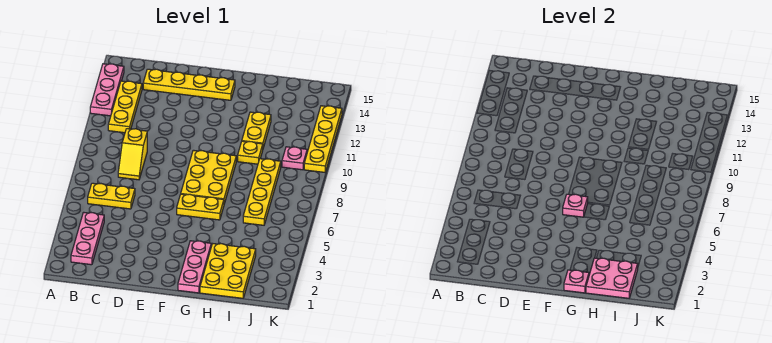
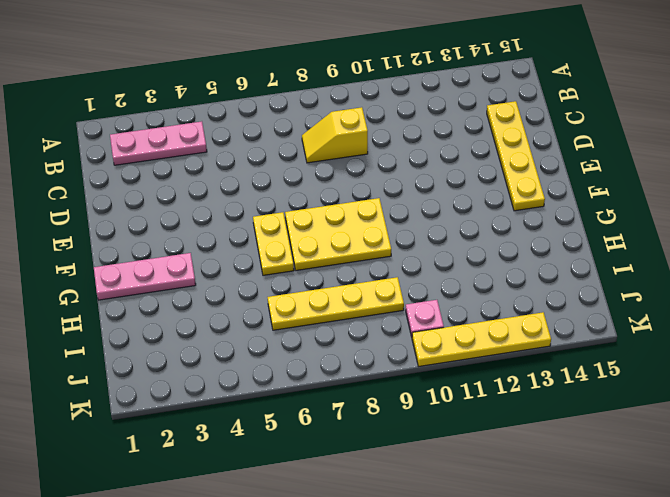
none -> pink 1x3 plate [90,64,124,116]
none -> yellow 1x2 plate [88,183,135,209]
none -> yellow 1x3 plate [108,81,142,133]

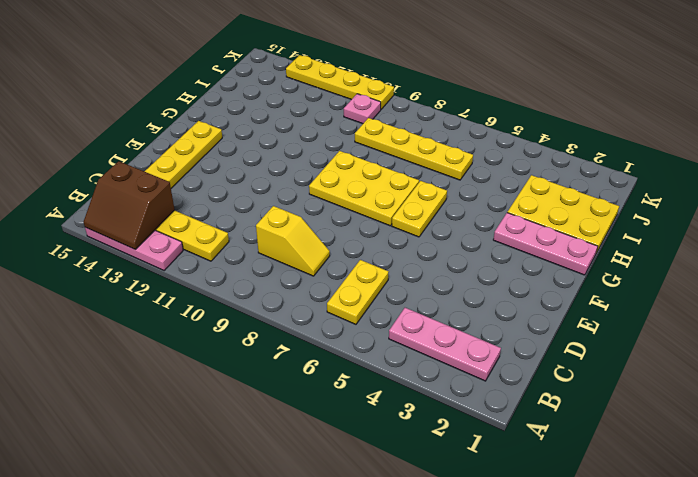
brown 2x2 slope [83,161,175,249] -> none
none -> yellow 1x1 plate [238,141,263,164]
none -> yellow 1x2 plate [242,112,271,148]
none -> pink 1x1 plate [563,194,588,217]

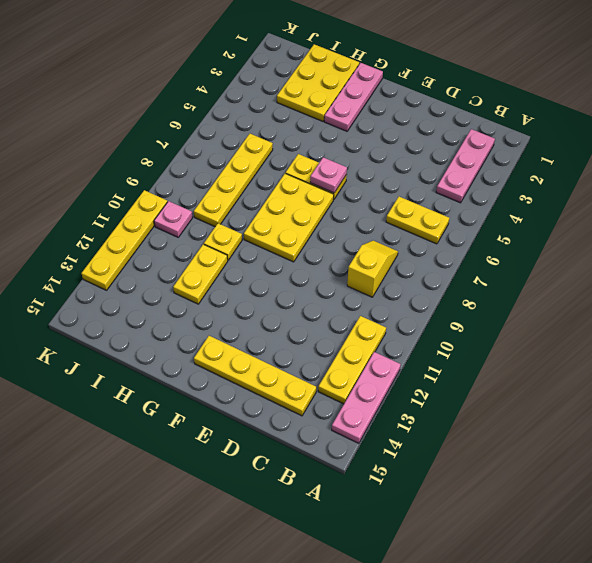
none -> pink 1x1 plate [564,270,589,293]
none -> pink 2x2 plate [586,258,638,298]

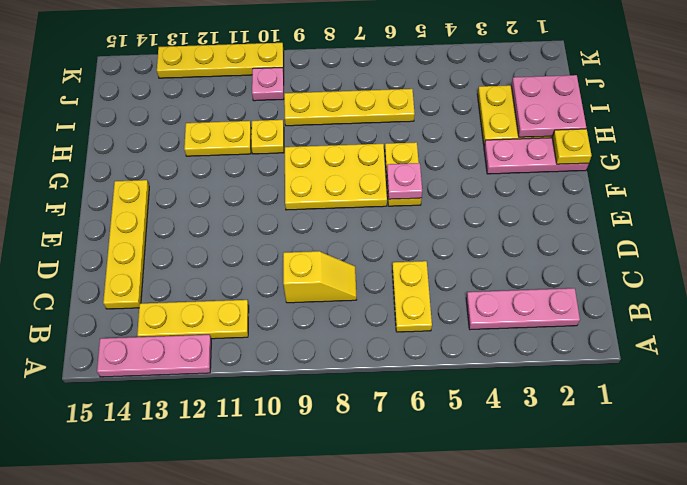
yellow 1x1 plate [552,129,592,164] -> pink 1x1 plate [564,270,589,293]

